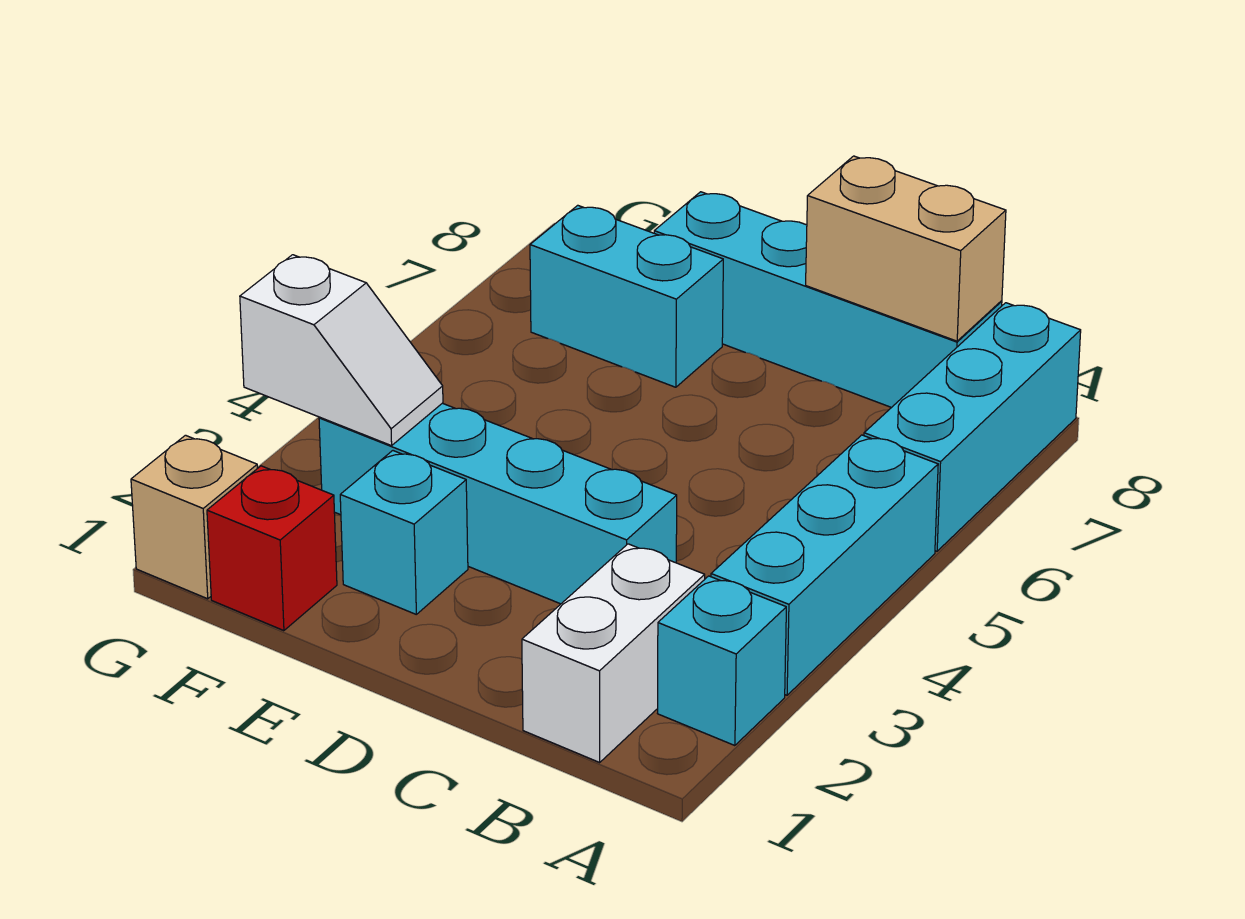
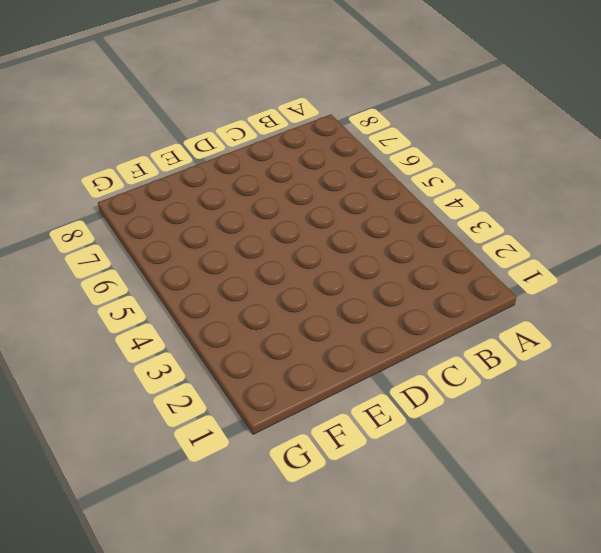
none -> cyan 1x1 brick [657,576,786,746]
none -> cyan 1x3 brick [711,435,938,695]
none -> cyan 1x3 brick [864,303,1081,551]

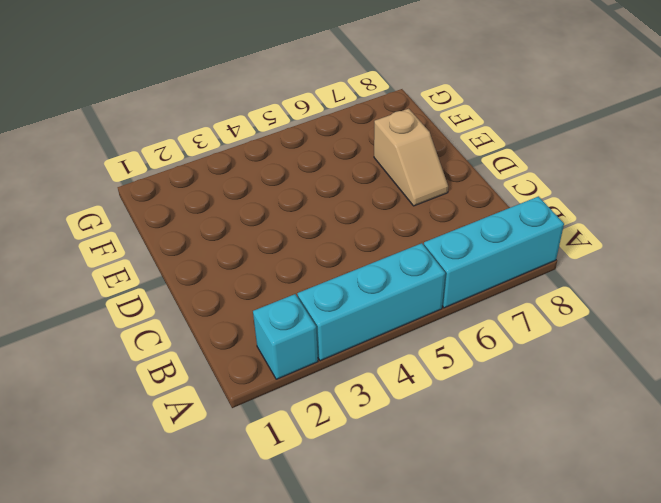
tan 1x2 slope [374,109,448,206] -> cyan 1x2 brick [530,205,723,387]
none -> white 1x2 brick [522,544,705,762]
none -> cyan 1x4 brick [654,192,1002,408]
none -> cyan 1x4 brick [319,403,677,604]

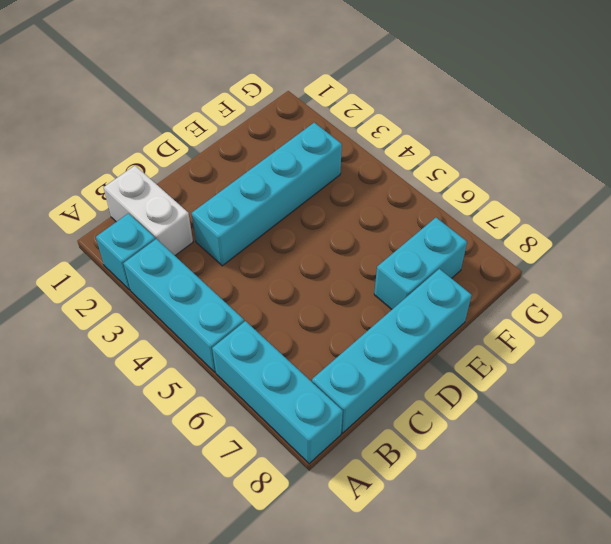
none -> cyan 1x1 brick [340,451,468,614]
none -> red 1x1 brick [207,466,337,631]
none -> tan 1x1 brick [131,435,257,599]

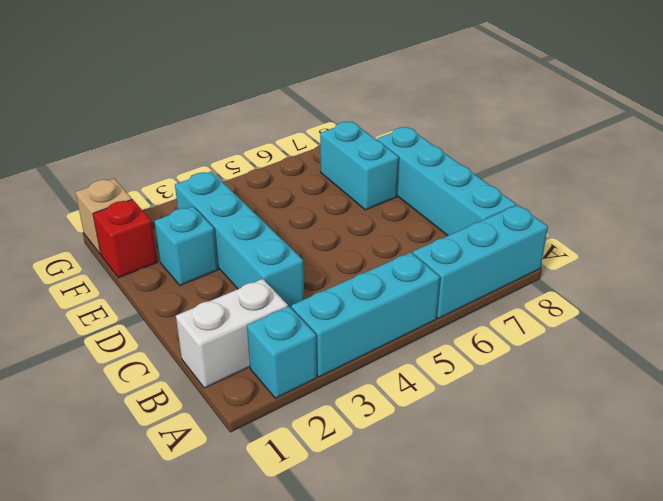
none -> tan 1x2 brick [806,156,1006,341]
none -> white 1x2 slope [240,255,443,446]

